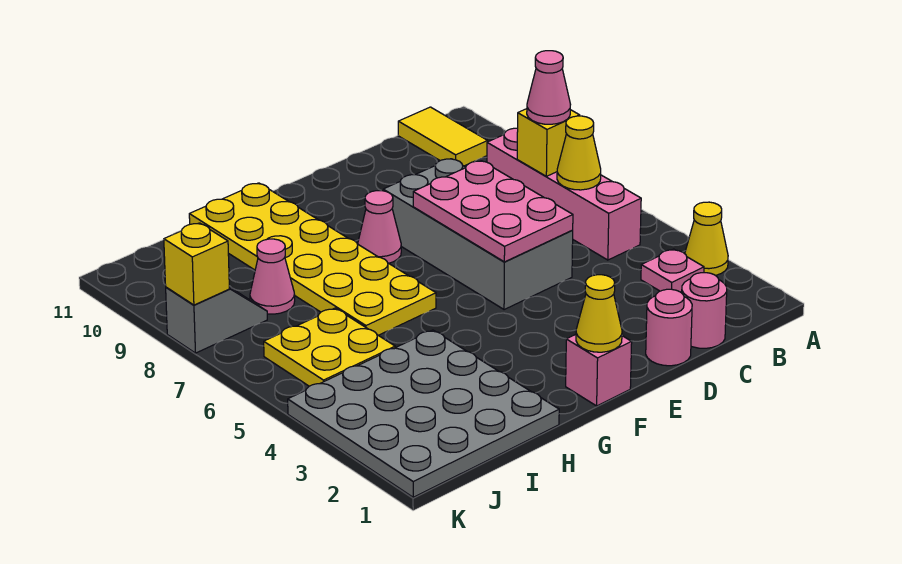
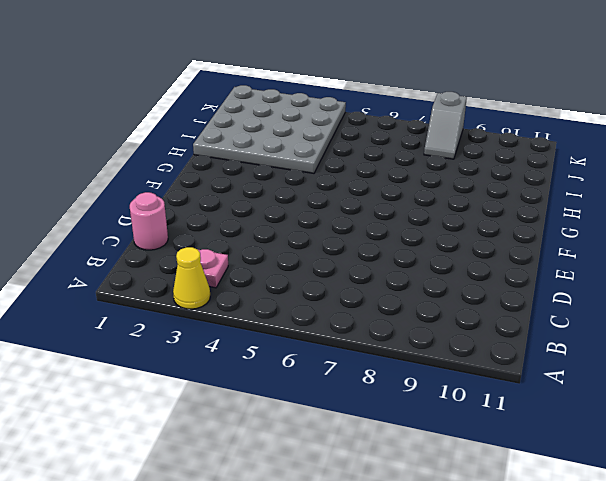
none -> pink 1x4 brick [487,128,641,260]
none -> yellow 1x2 tile [398,107,488,166]
none -> pink 1x1 round brick [646,289,692,366]

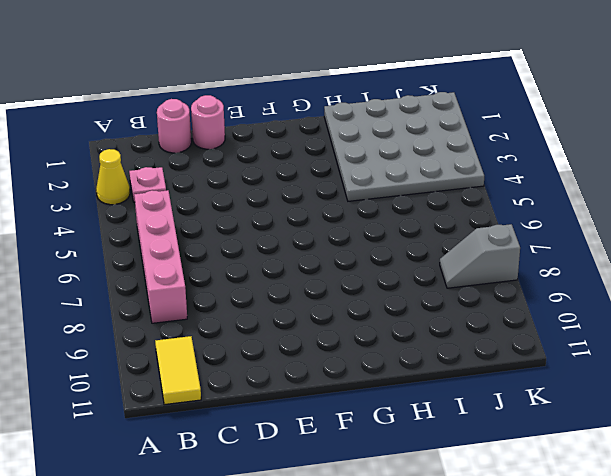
none -> grey 2x4 brick [383,159,573,310]
none -> pink 1x1 brick [566,335,632,406]
none -> pink 1x1 cone [358,191,401,263]

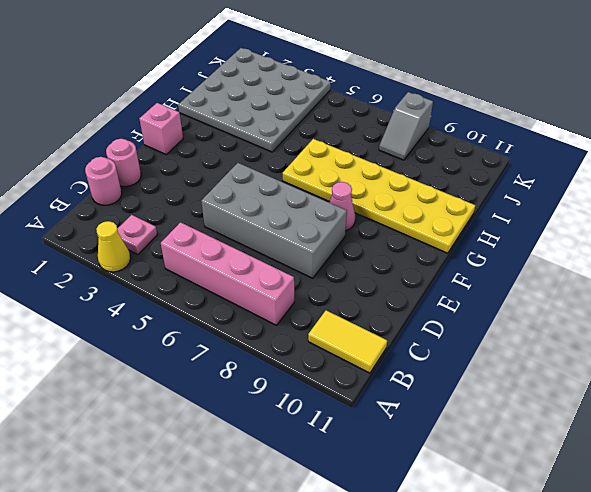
none -> yellow 2x2 plate [264,308,395,386]
none -> pink 1x1 cone [250,239,295,314]
none -> yellow 1x1 cone [557,116,601,190]

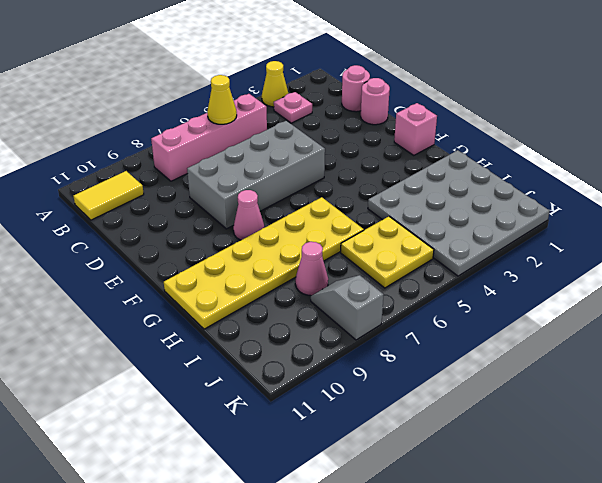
none -> yellow 1x1 brick [517,109,580,176]
none -> pink 2x3 plate [413,161,573,262]
none -> yellow 1x1 cone [576,275,622,352]

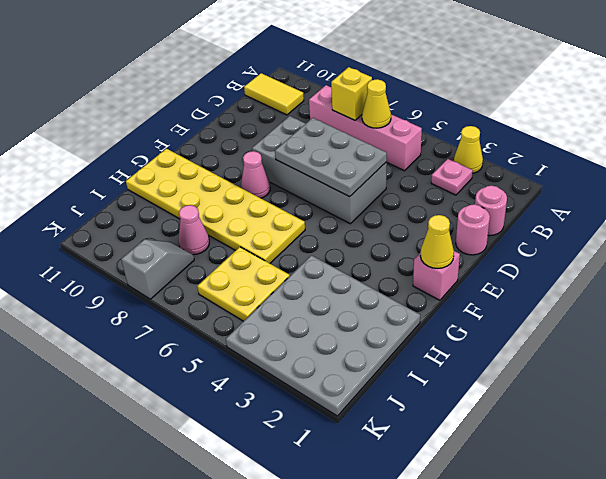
grey 2x3 plate [275,118,387,197] -> pink 2x3 plate [413,161,573,262]
none -> yellow 1x1 brick [164,223,229,305]
none -> pink 1x1 cone [527,51,570,124]

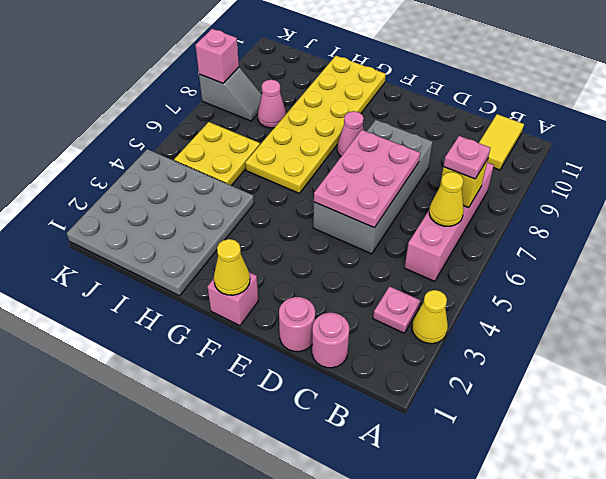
pink 1x1 plate [444,136,490,179] -> pink 1x1 cone [527,51,570,124]
pink 1x1 brick [195,29,239,83] -> yellow 1x1 brick [164,223,229,305]

